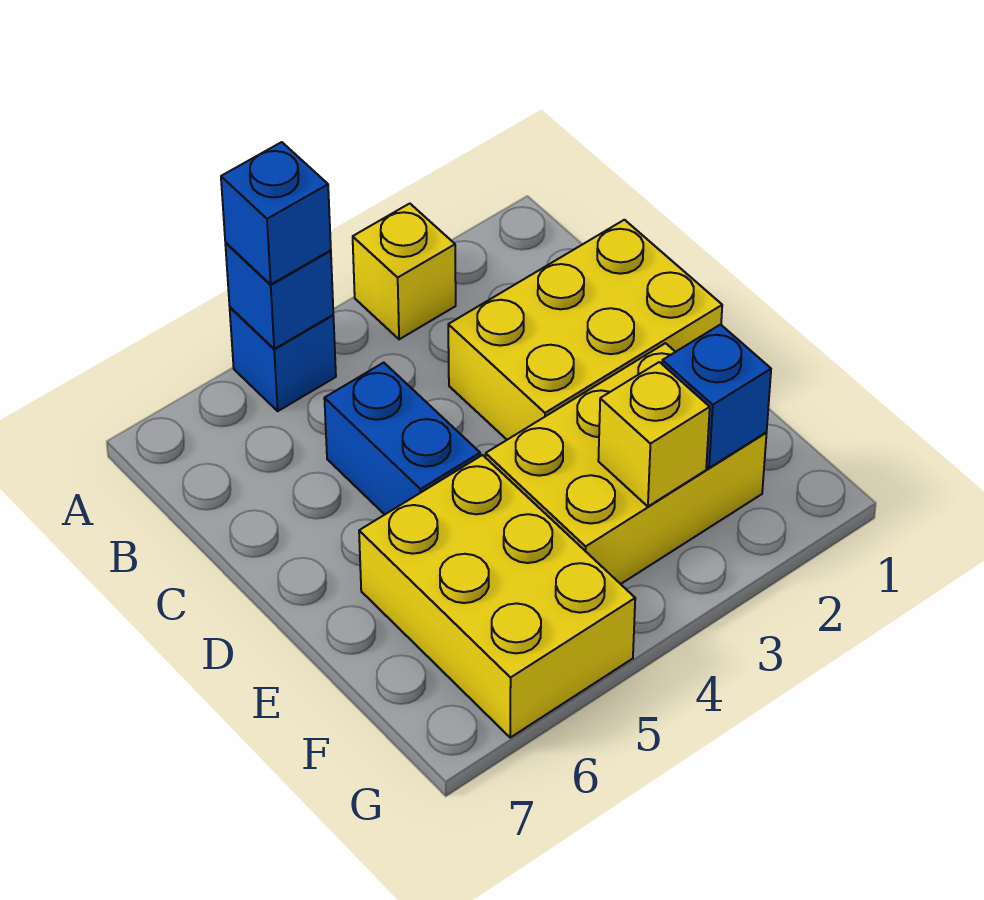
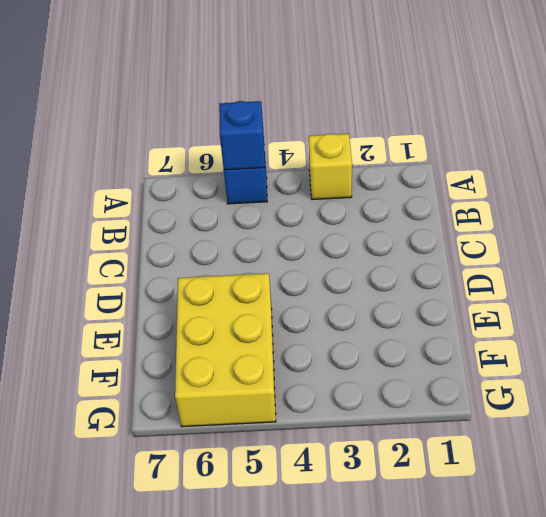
none -> yellow 2x3 brick [448,220,722,440]
none -> blue 1x2 brick [324,363,480,515]

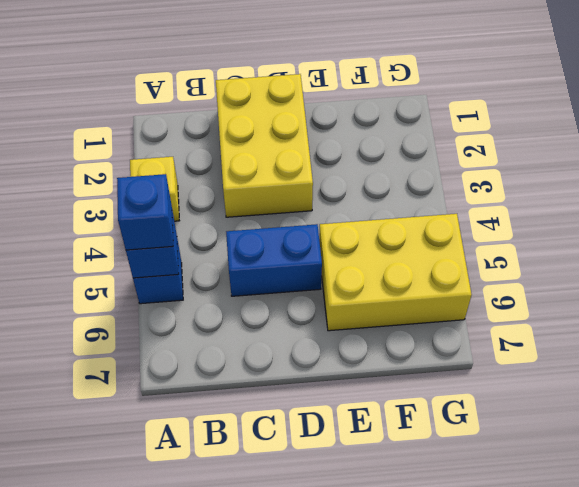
none -> yellow 2x3 brick [486,343,767,584]
none -> blue 1x1 brick [662,325,771,468]

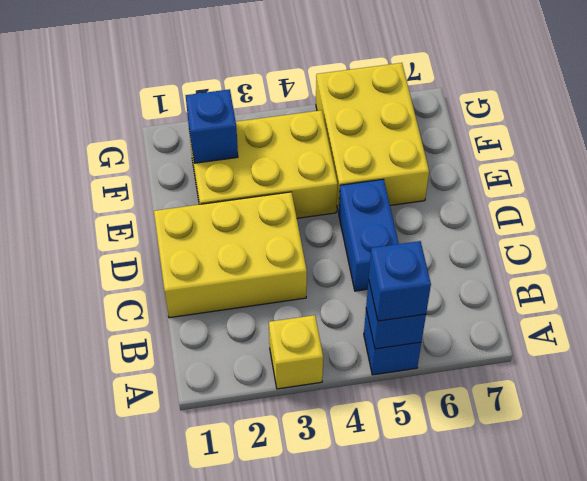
none -> yellow 1x1 brick [598,362,710,506]

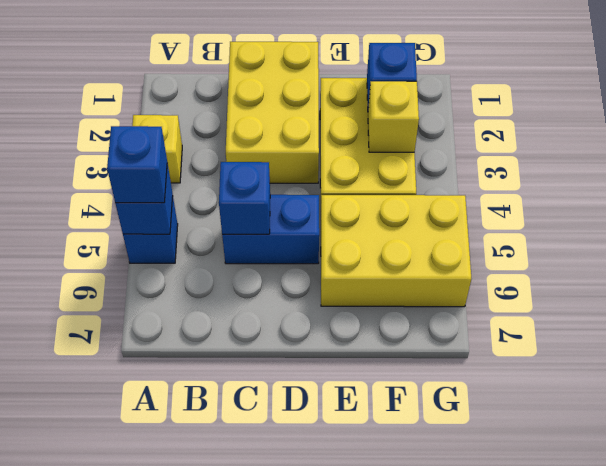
blue 1x1 brick [219,162,270,235] -> none

